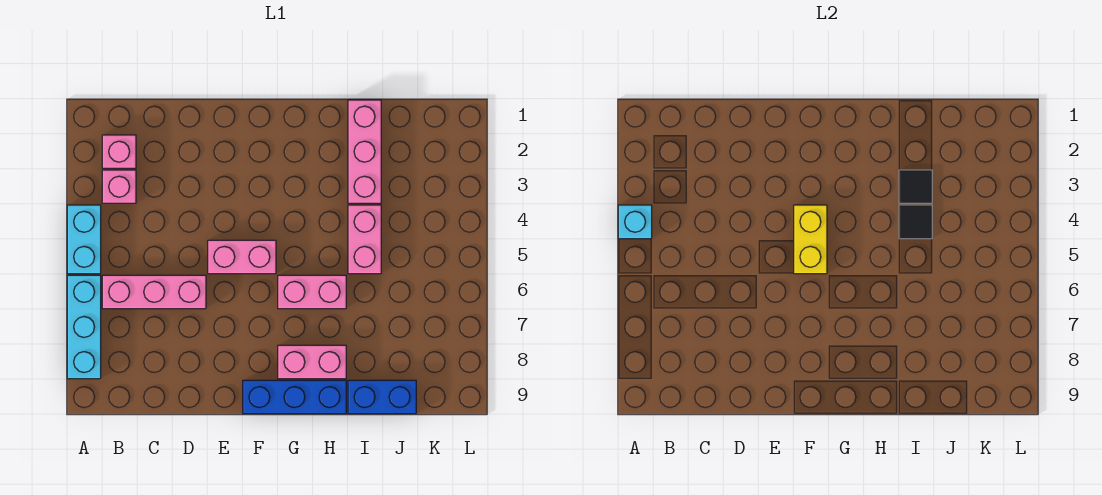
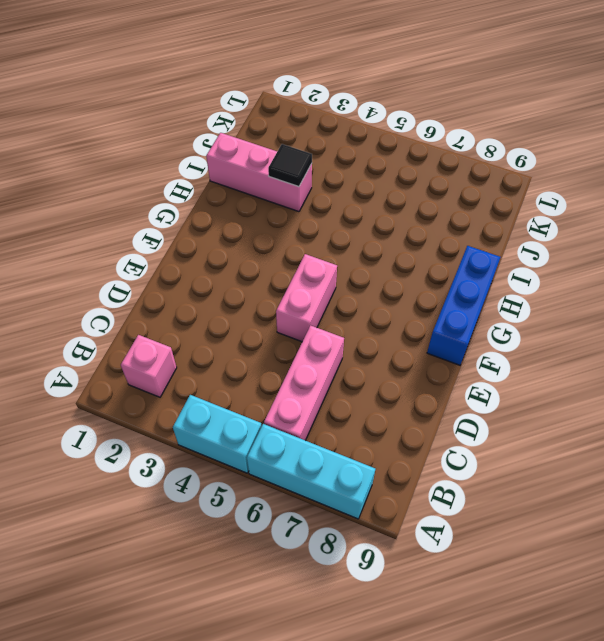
none -> pink 1x1 brick [102,170,136,203]
none -> pink 1x2 brick [278,275,346,309]
none -> pink 1x2 brick [278,345,346,379]

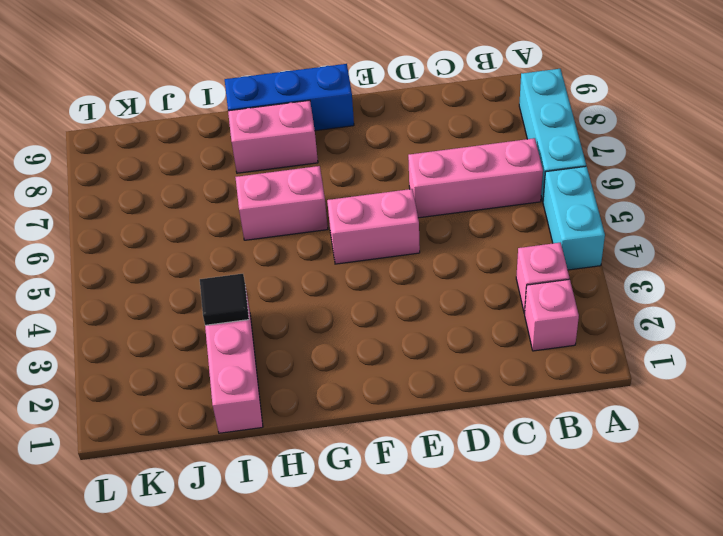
none -> pink 1x2 brick [348,205,381,274]
none -> blue 1x2 brick [348,380,416,414]
none -> cyan 1x1 brick [618,205,652,239]

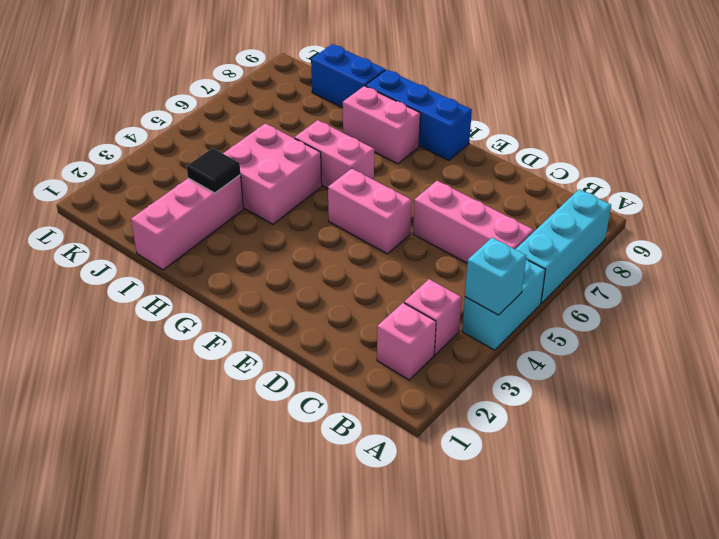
pink 2x2 brick [223,123,322,224] -> pink 1x2 brick [348,205,381,274]
none -> yellow 1x2 brick [794,205,827,274]
none -> black 1x1 tile [899,205,932,239]

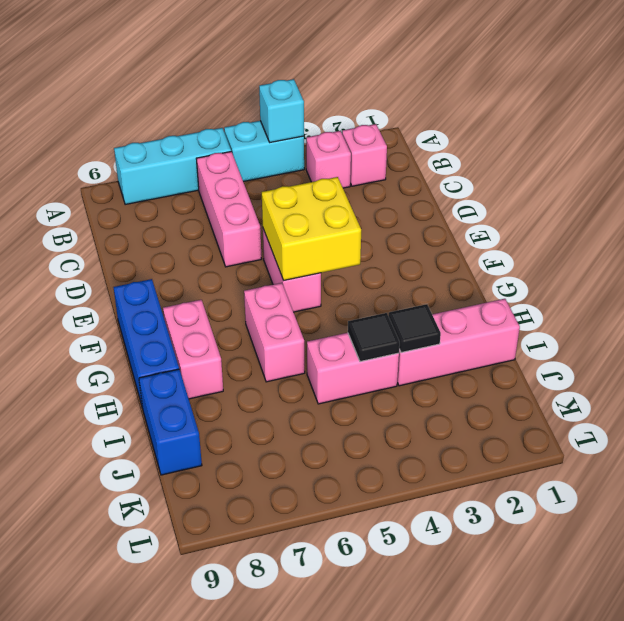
yellow 2x2 brick [262,177,361,281] -> yellow 1x2 brick [794,205,827,274]

